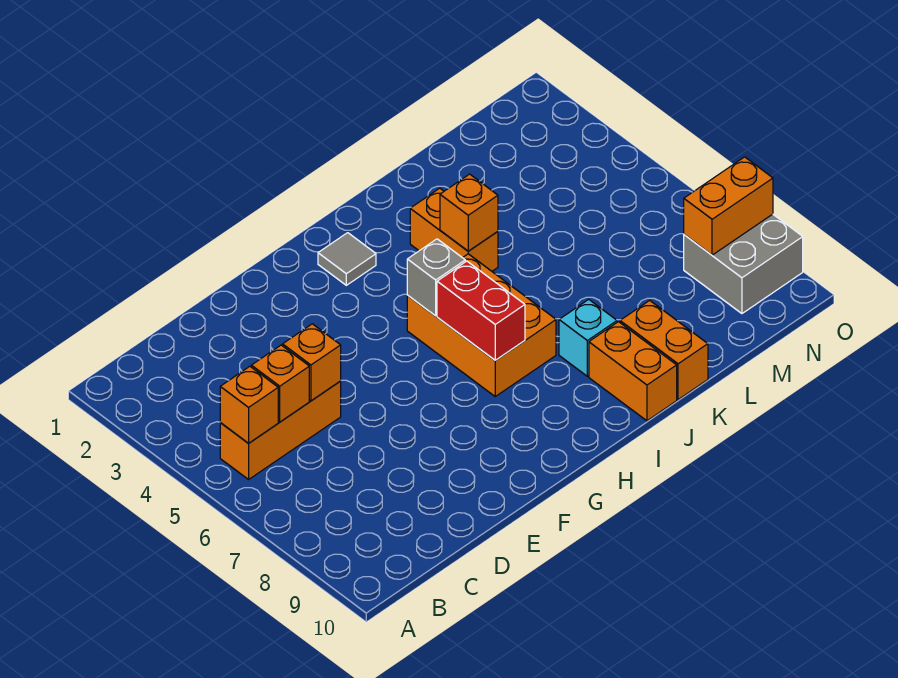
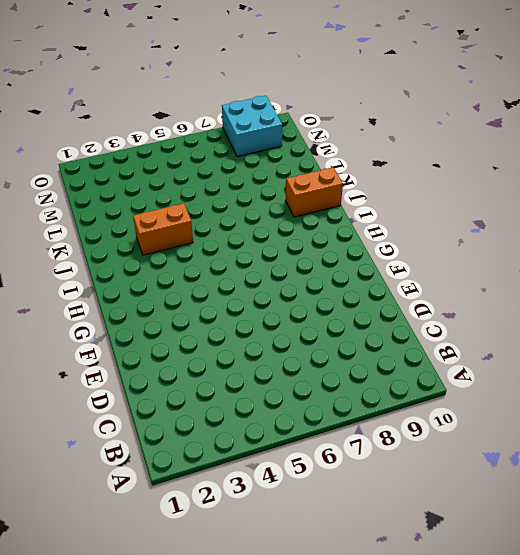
cyan 2x2 brick [222,96,282,157] -> grey 2x2 brick [684,214,803,314]
none -> orange 1x3 brick [220,381,341,479]
none -> grey 1x1 tile [318,233,376,285]
none -> orange 2x3 brick [407,254,556,396]

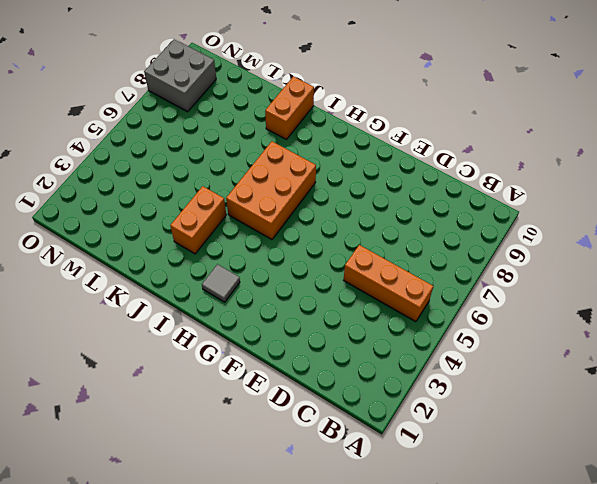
none -> cyan 1x1 brick [559,299,617,376]
none -> orange 1x2 brick [620,300,708,400]
none -> orange 1x1 brick [220,366,278,443]

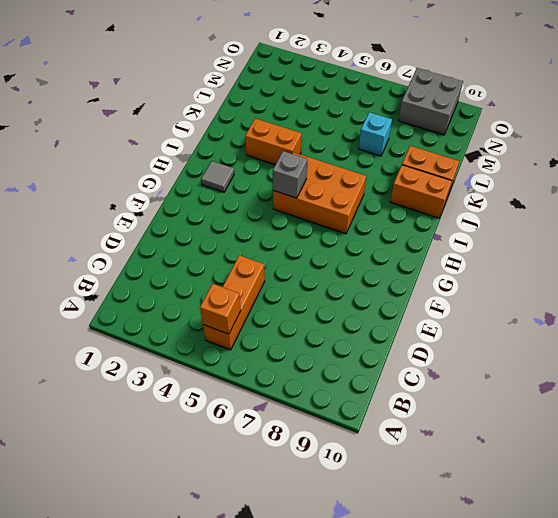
cyan 1x1 brick [359,112,392,156] -> cyan 1x1 brick moved to [559,299,617,376]
none -> orange 1x1 brick [251,345,309,422]
none -> orange 1x1 brick [283,324,341,401]
none -> red 1x2 brick [437,261,525,360]

